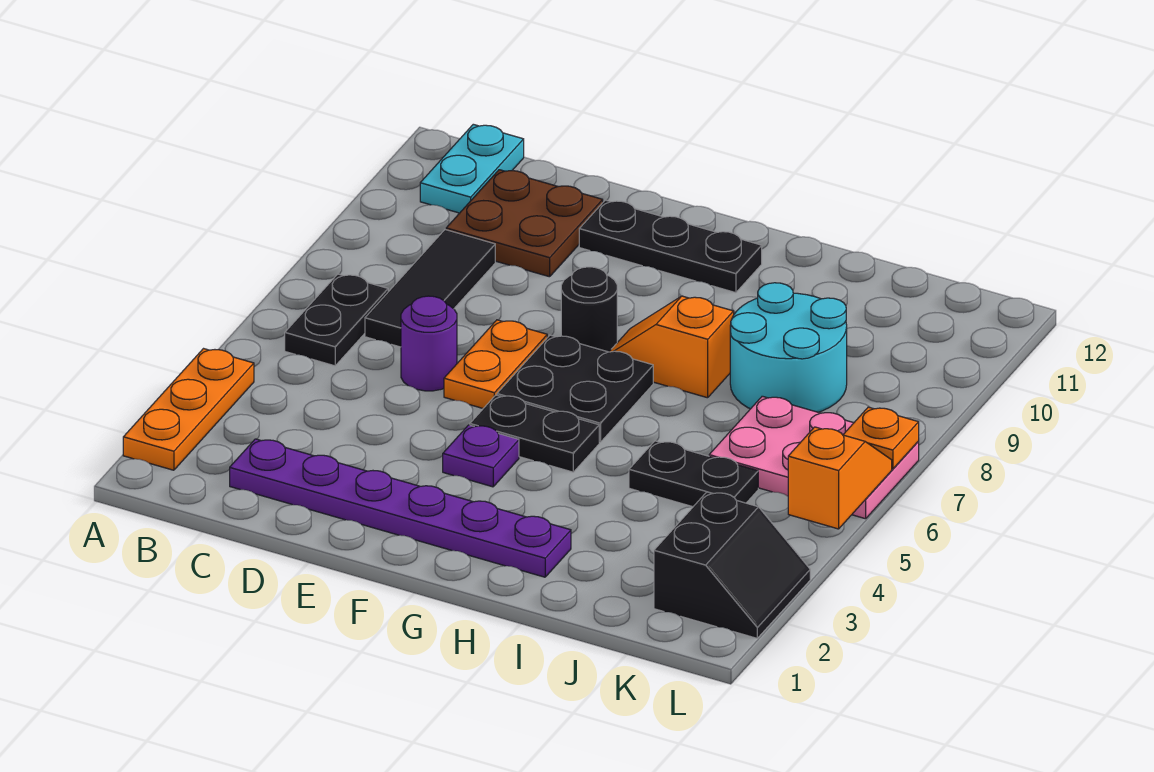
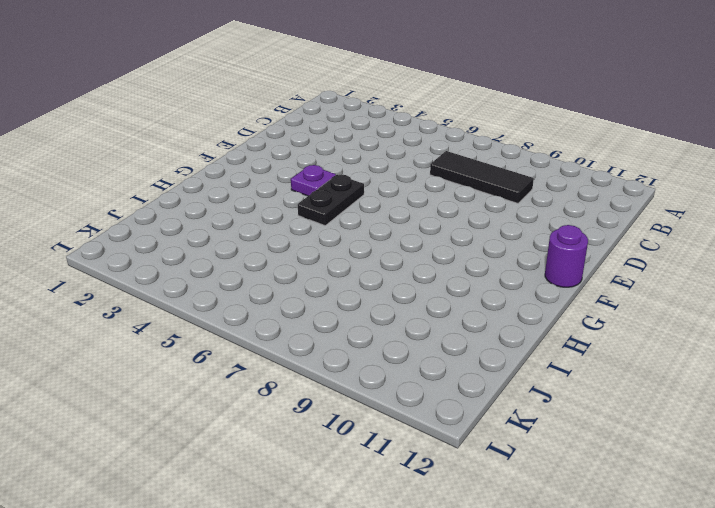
purple 1x1 round brick [545,225,588,287] -> purple 1x1 round brick moved to [401,296,457,391]
none -> orange 1x3 plate [123,349,254,470]
none -> black 1x2 plate [285,274,388,366]
none -> cyan 1x2 plate [420,124,524,213]

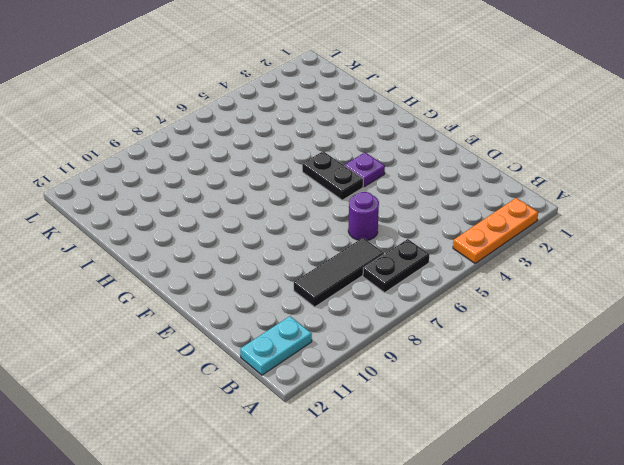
none -> purple 1x6 plate [230,439,571,577]
none -> brown 2x2 plate [446,170,603,277]
none -> orange 1x2 plate [444,320,547,408]

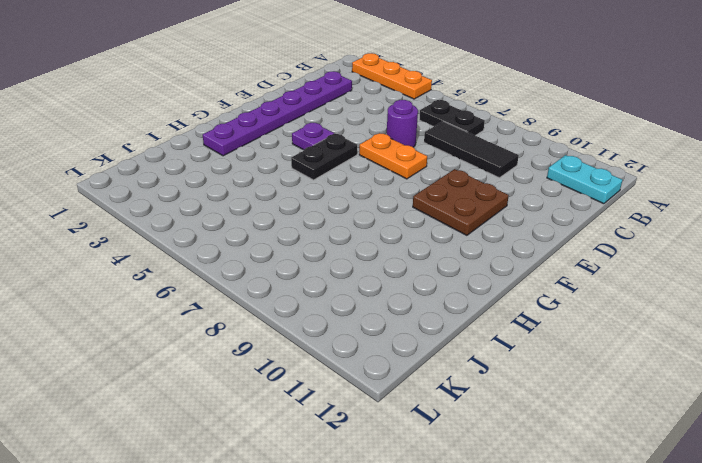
brown 2x2 plate [413,169,509,235] -> brown 2x2 plate moved to [446,170,603,277]
none -> black 1x3 plate [579,200,762,293]
none -> black 2x2 plate [497,335,653,442]
none -> black 1x1 round brick [561,267,617,352]

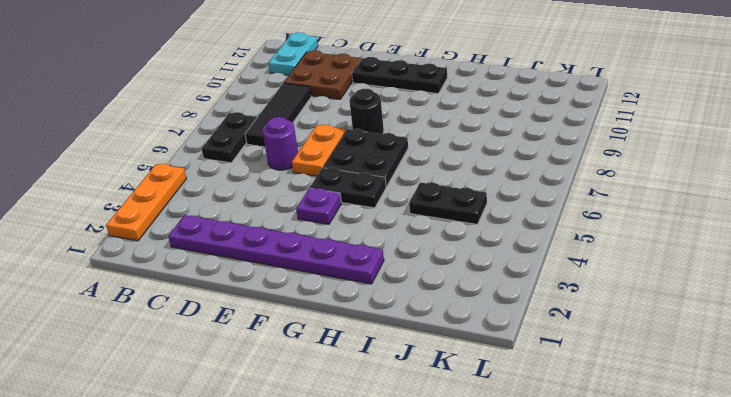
none -> orange 1x2 slope [609,296,734,398]
none -> cyan 2x2 round brick [730,283,847,412]
none -> pink 2x3 plate [709,396,919,519]

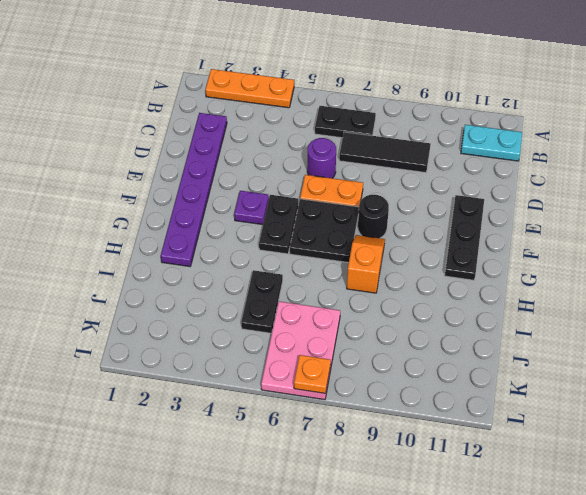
none -> brown 2x2 plate [446,170,603,277]
none -> cyan 2x2 round brick [730,283,847,412]
none -> black 2x2 slope [654,492,810,638]

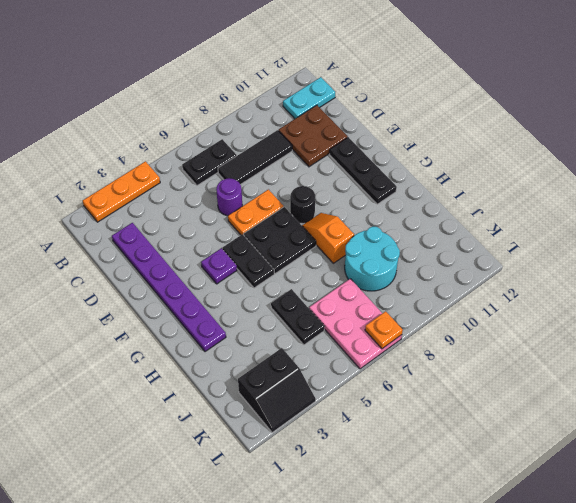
none -> orange 1x2 slope [788,427,892,529]

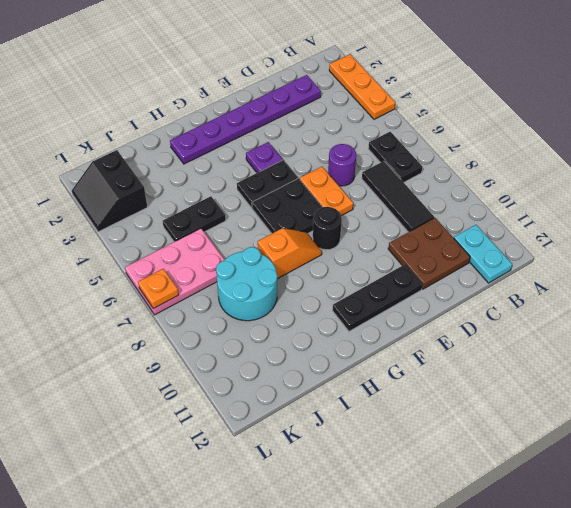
none -> orange 1x2 slope [788,427,892,529]

